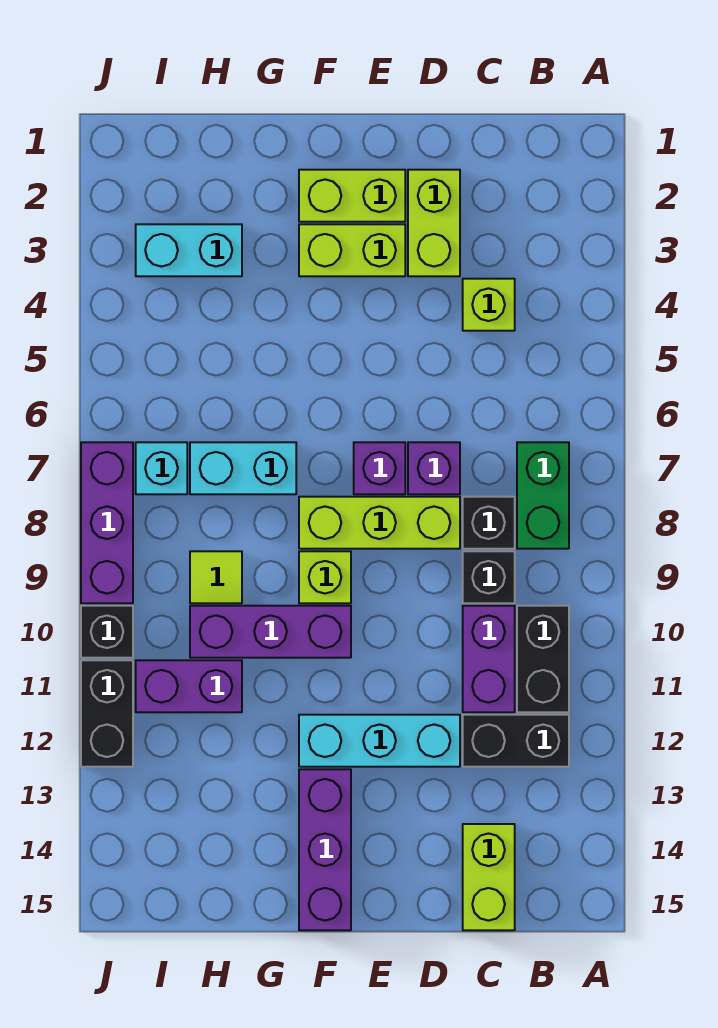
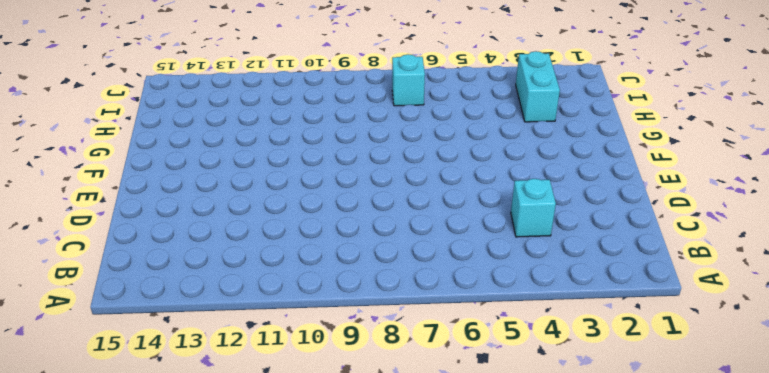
cyan 1x1 brick [511,179,556,237] -> lime 1x1 brick [463,279,515,331]
none -> green 1x2 brick [517,442,569,549]
none -> black 1x2 brick [517,606,569,712]
none -> black 1x2 brick [463,715,569,767]

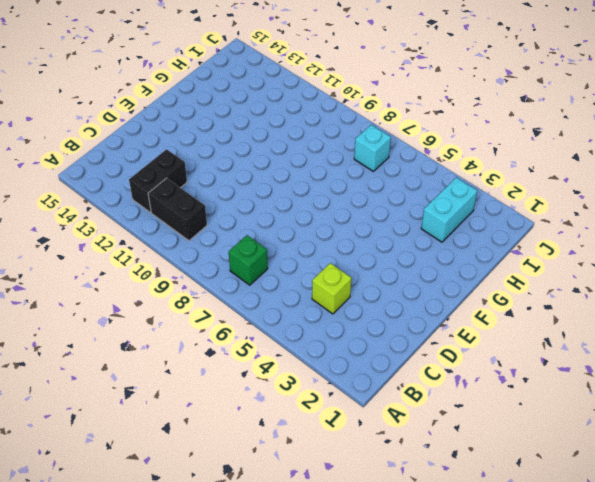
green 1x1 brick [229,235,268,285] -> green 1x2 brick [517,442,569,549]
none -> black 1x1 brick [463,497,515,549]
none -> black 1x1 brick [463,551,515,603]
none -> purple 1x2 brick [463,606,515,712]

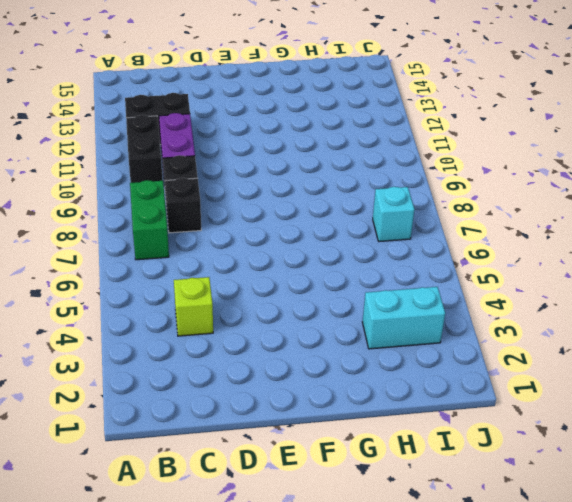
none -> lime 1x2 brick [463,824,515,930]
none -> lime 1x2 brick [408,170,460,276]
none -> purple 1x1 brick [408,442,460,494]

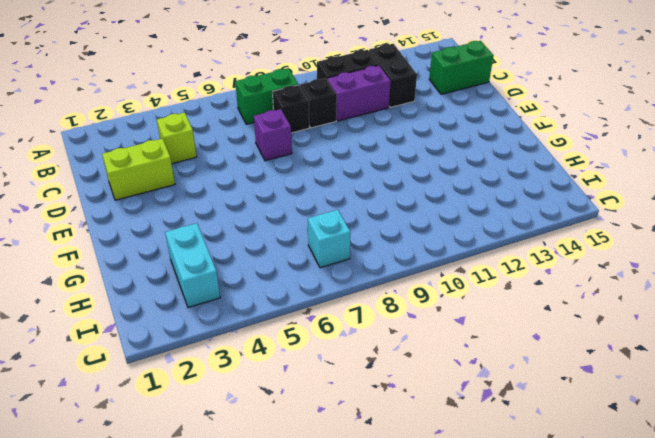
green 1x2 brick [429,41,493,94] -> lime 1x2 brick [463,824,515,930]
none -> lime 1x3 brick [299,497,460,549]
none -> cyan 1x3 brick [299,715,460,767]
none -> lime 1x2 brick [299,170,405,222]

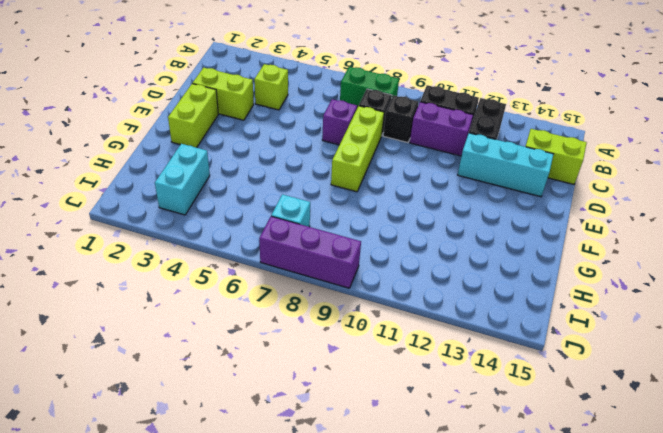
cyan 1x3 brick [458,133,553,197] -> cyan 1x3 brick turned to [299,715,460,767]
none -> lime 1x2 brick [299,224,405,276]
none -> purple 1x1 brick [354,442,405,494]
none -> lime 1x1 brick [299,551,351,603]

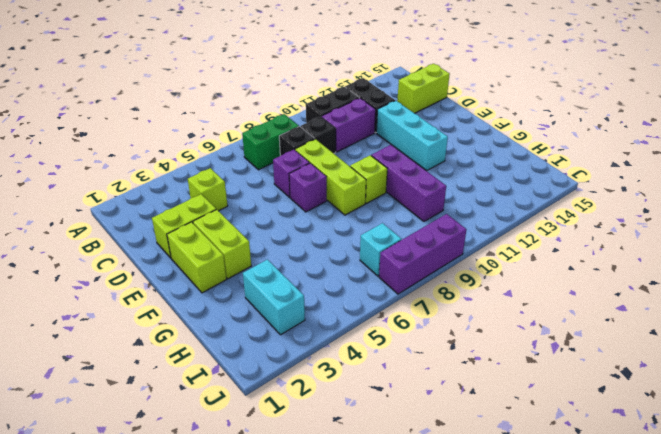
none -> purple 1x3 brick [299,769,351,930]
none -> cyan 1x2 brick [190,442,296,494]
none -> lime 1x1 tile [190,551,242,603]

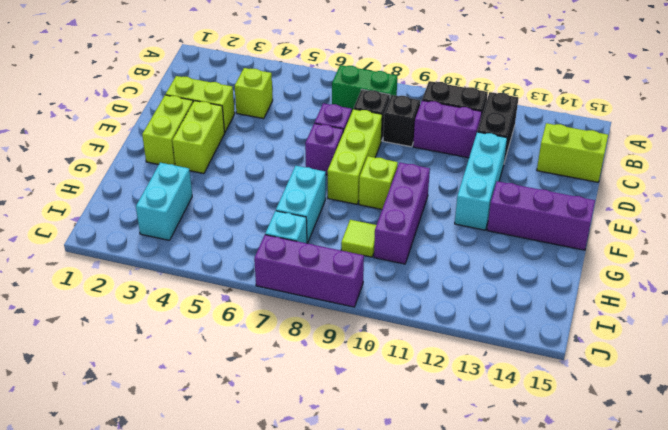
none -> purple 1x2 brick [136,660,242,712]
none -> black 1x1 brick [81,606,133,658]
none -> black 1x2 brick [81,660,133,767]

